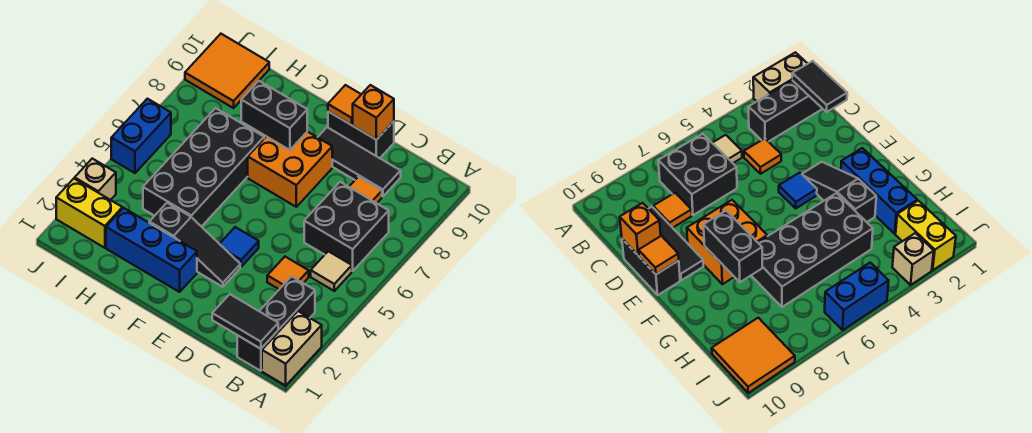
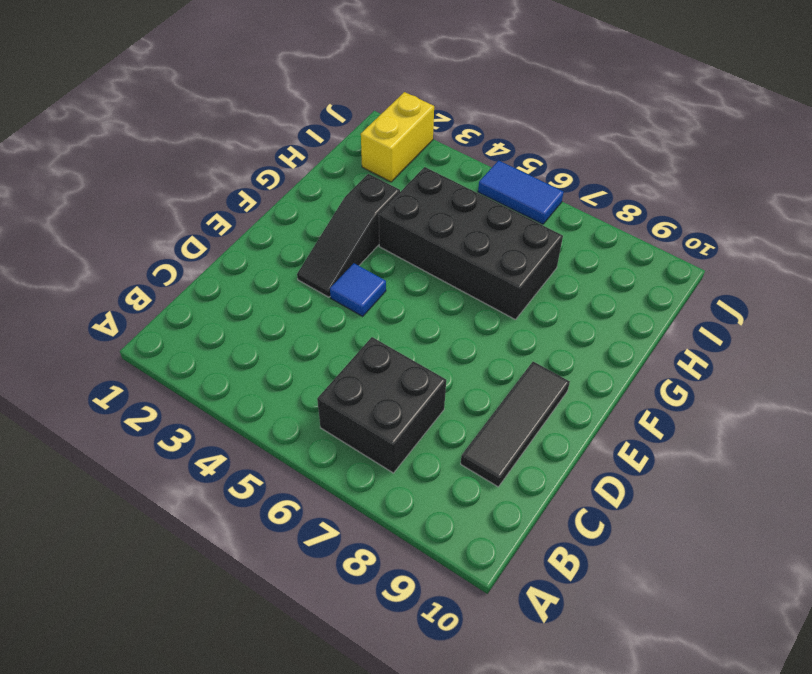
blue 1x2 tile [478,160,564,224] -> blue 1x2 brick [111,99,171,173]
none -> tan 1x2 brick [262,311,322,386]
none -> black 1x3 brick [237,276,315,371]
none -> tan 1x1 tile [311,251,352,291]

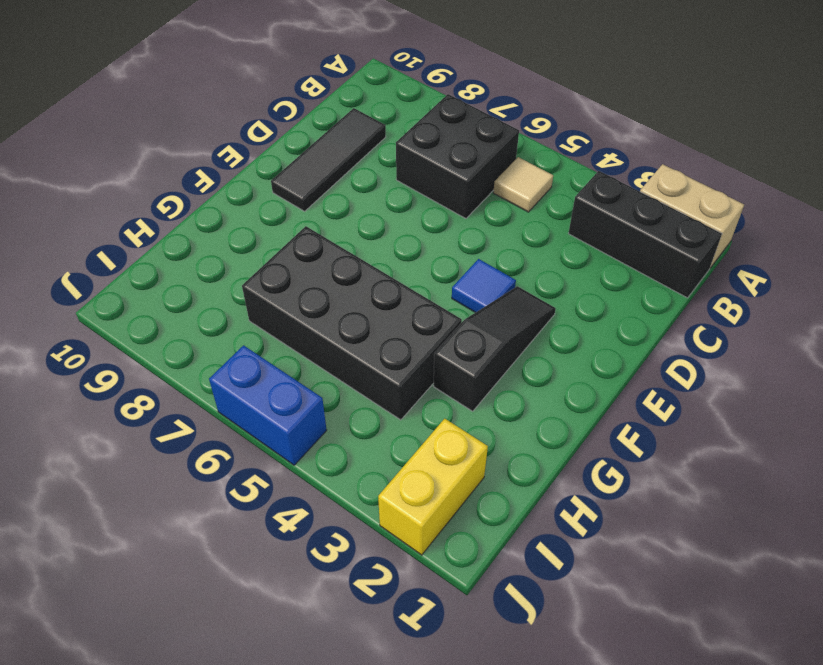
none -> orange 1x1 tile [267,257,309,289]
none -> orange 1x1 tile [349,177,382,203]
none -> black 1x2 brick [328,112,394,158]

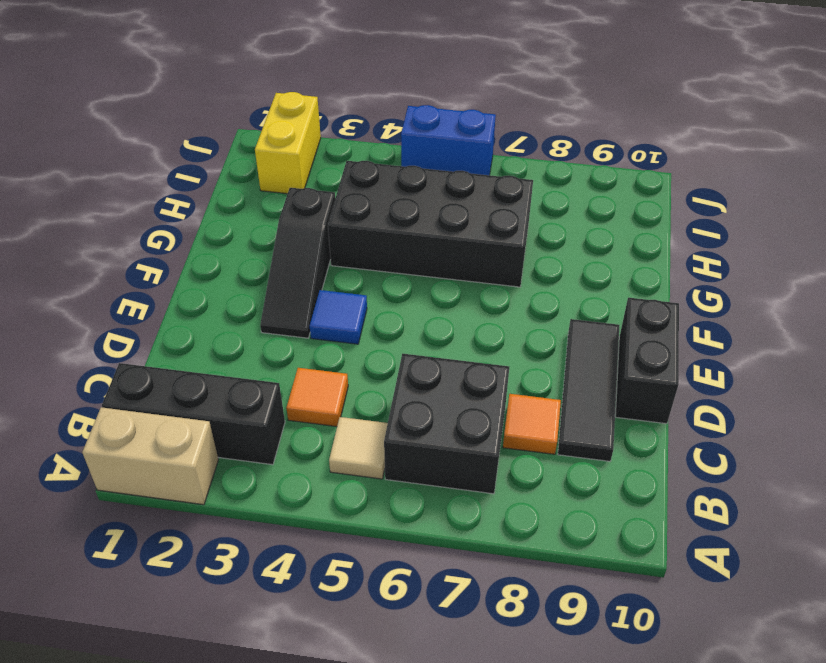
none -> orange 2x2 brick [248,132,332,207]
none -> blue 1x3 brick [106,208,197,292]
none -> orange 2x2 tile [185,34,269,108]

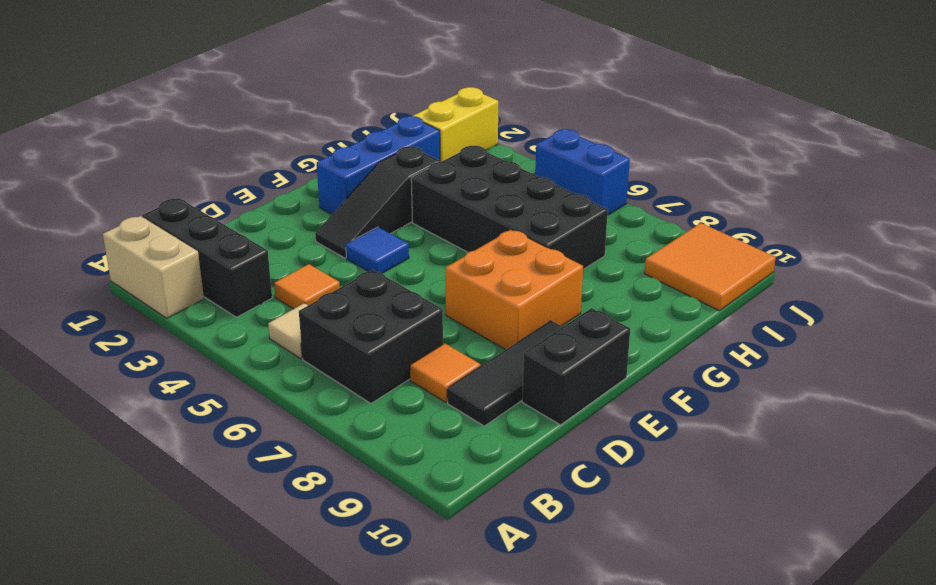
none -> tan 1x1 brick [75,159,116,200]
none -> black 1x2 tile [212,294,278,349]
none -> orange 1x1 brick [353,85,394,140]

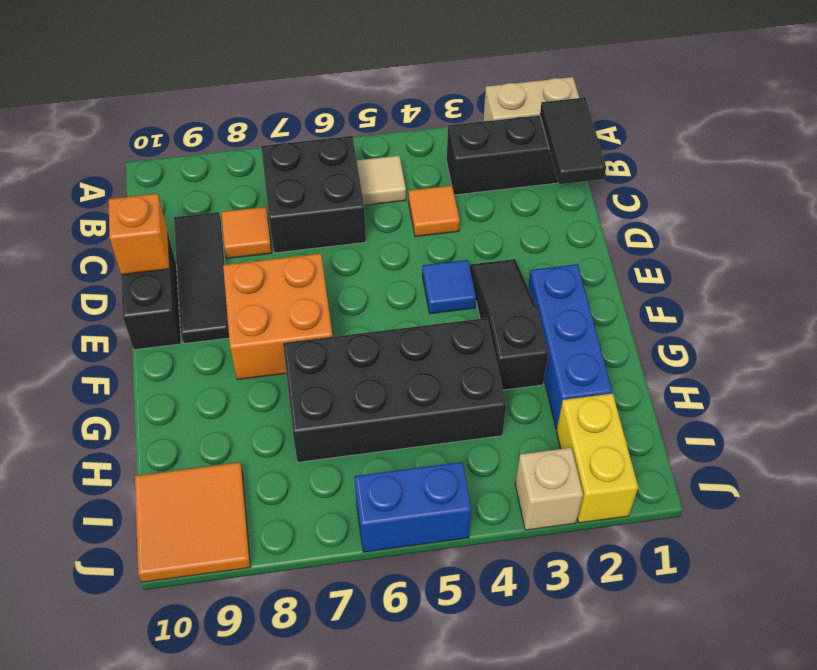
none -> orange 1x1 tile [328,85,361,125]
none -> black 1x2 brick [241,81,307,150]

